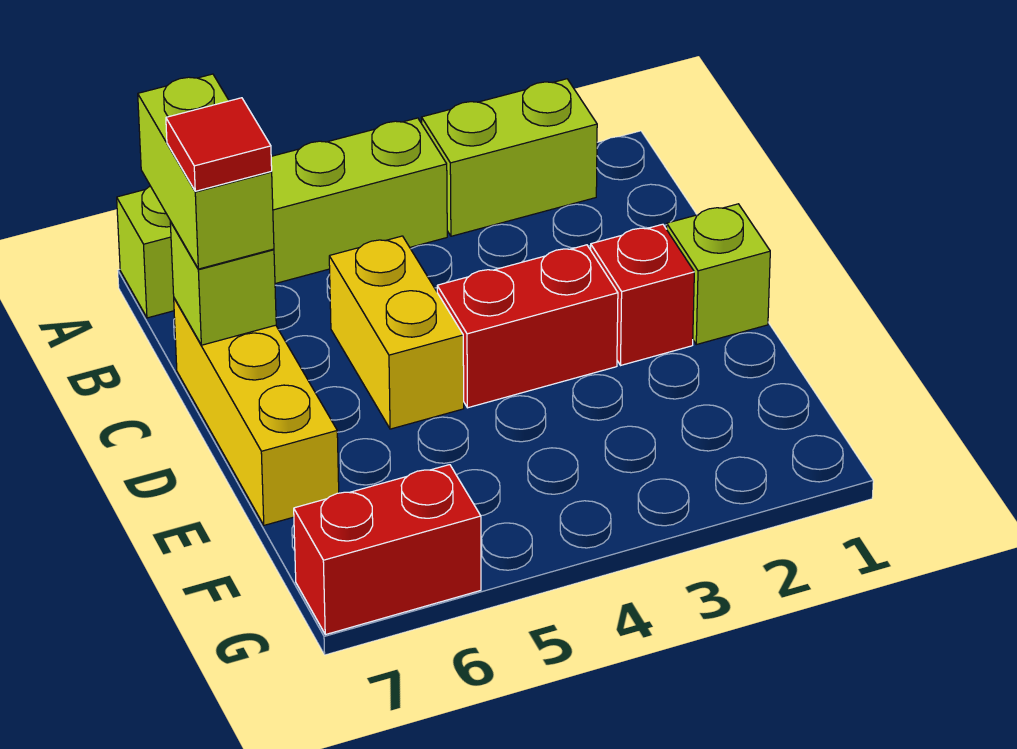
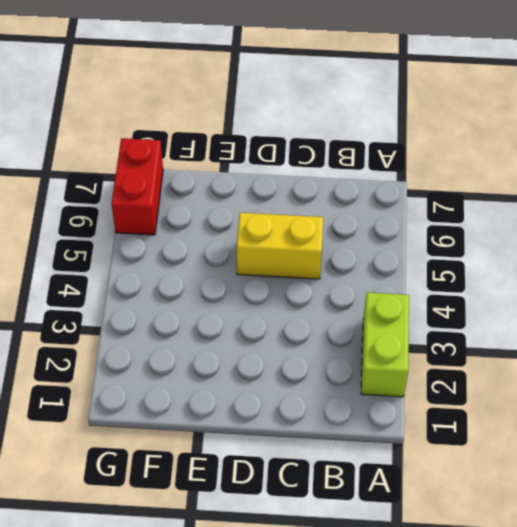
none -> lime 1x4 brick [117,118,447,318]
none -> yellow 1x3 brick [174,298,339,525]

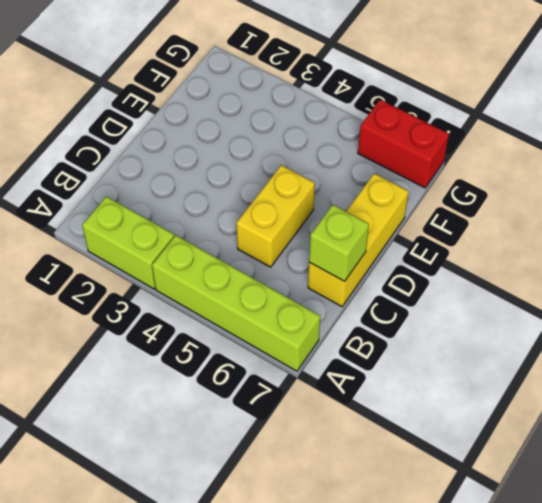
none -> lime 1x1 brick [667,204,770,345]
none -> red 1x1 brick [591,224,694,365]

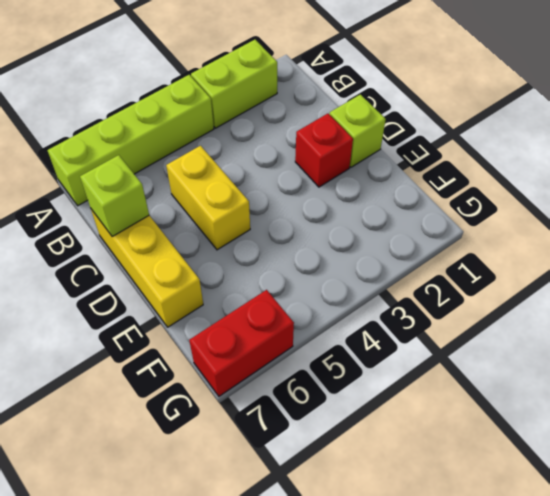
none -> red 1x2 brick [437,245,618,408]
none -> lime 1x2 brick [138,74,274,269]

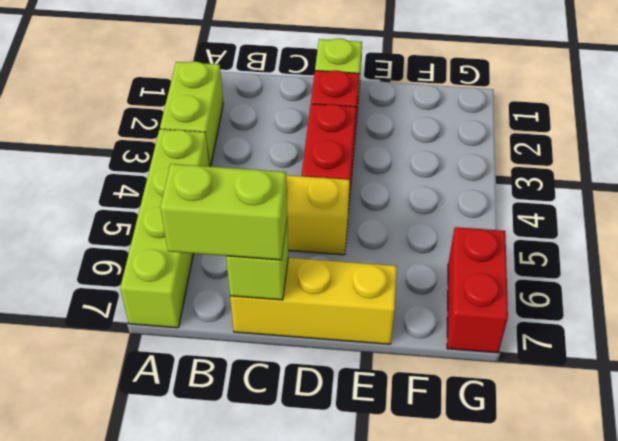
none -> red 1x1 tile [166,98,272,191]

